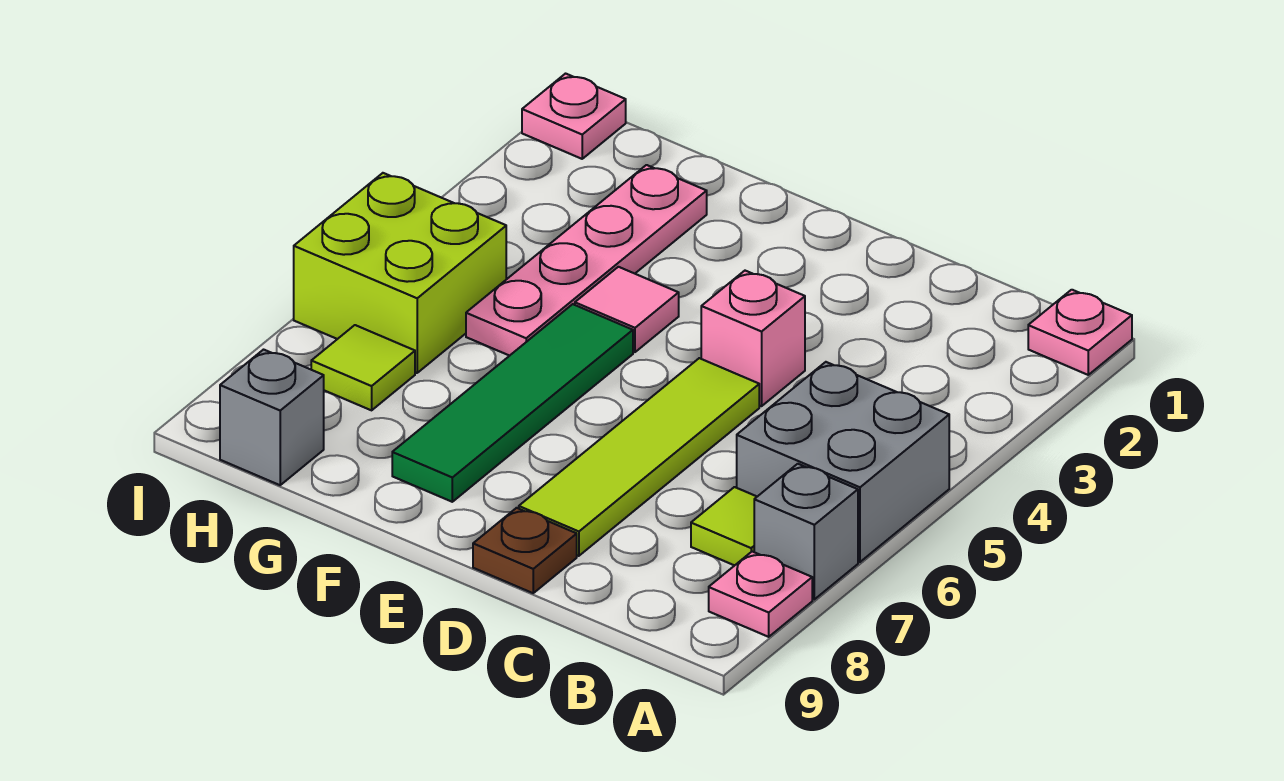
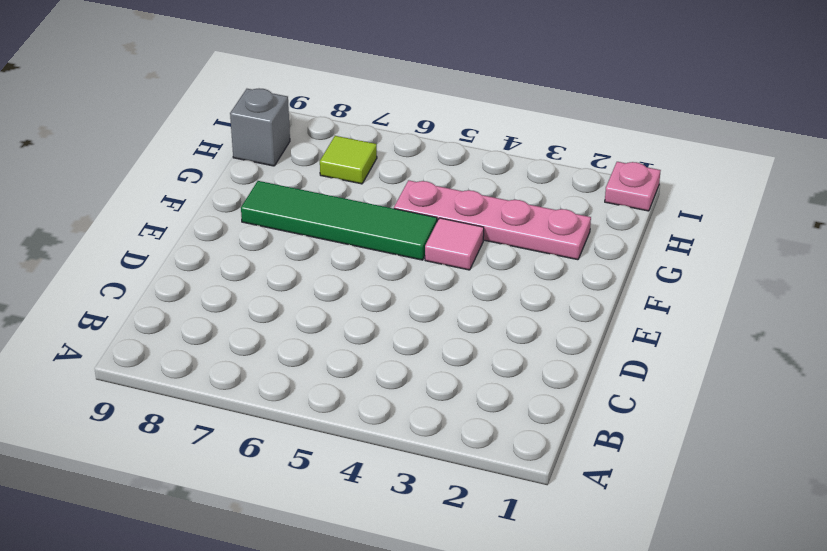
none -> pink 1x1 plate [1028,290,1132,375]
none -> grey 2x2 brick [737,362,949,562]
none -> grey 1x1 brick [754,464,858,599]

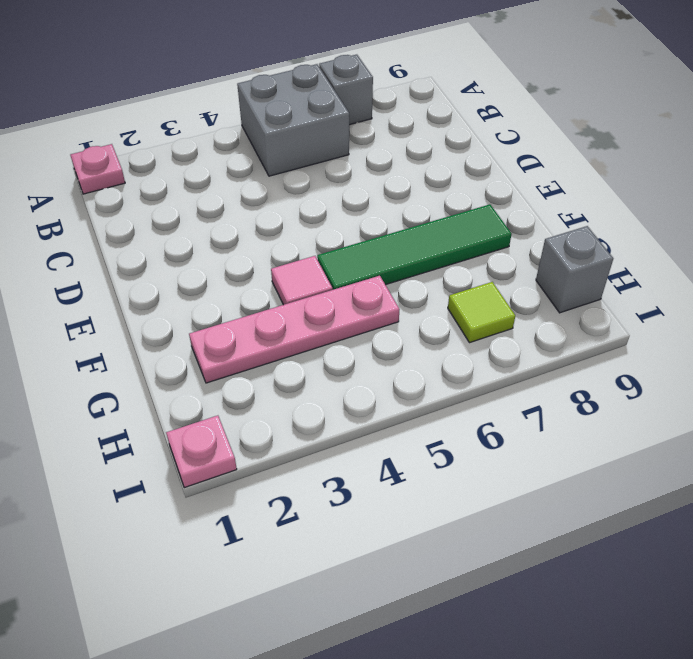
none -> pink 1x1 plate [709,552,812,637]
none -> lime 1x1 tile [691,487,757,566]
none -> pink 1x1 brick [701,271,805,406]

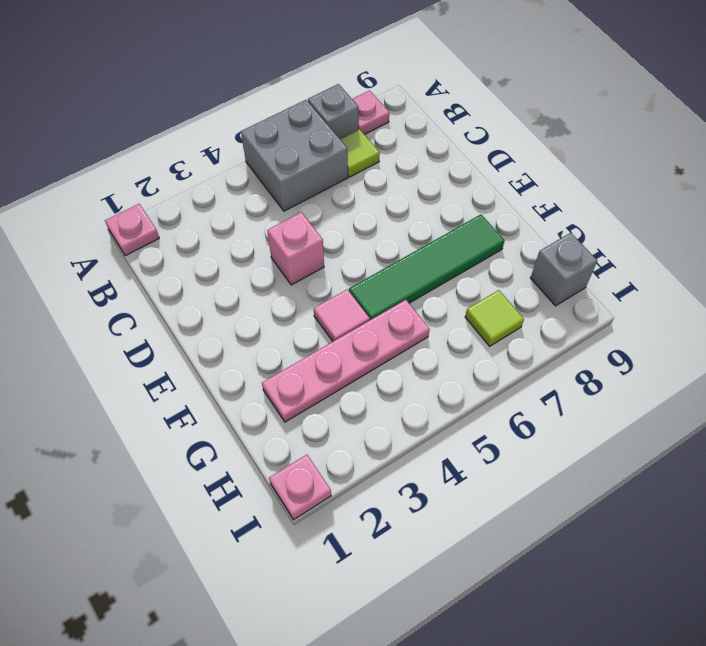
none -> lime 1x4 tile [519,358,759,556]
none -> brown 1x1 plate [473,508,577,593]
none -> lime 2x2 brick [294,173,506,373]

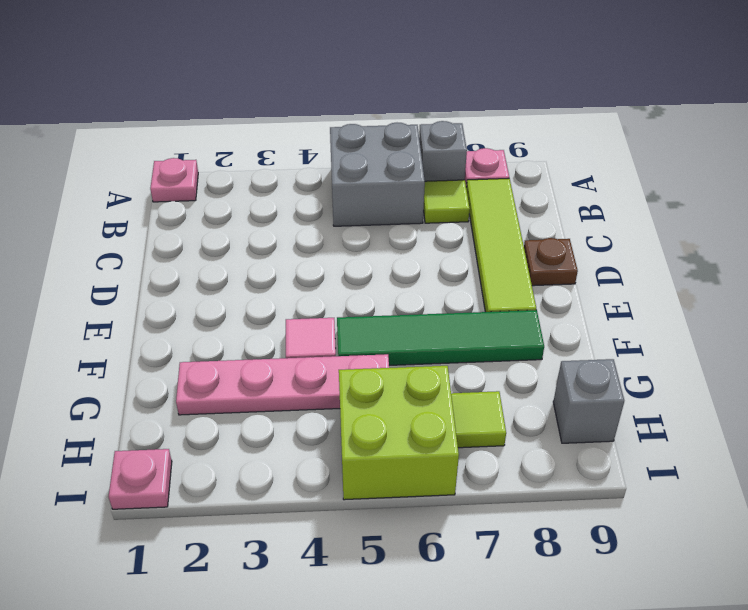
lime 1x4 tile [466,178,536,312] -> lime 1x4 tile turned to [519,358,759,556]
none -> pink 1x1 brick [701,271,805,406]

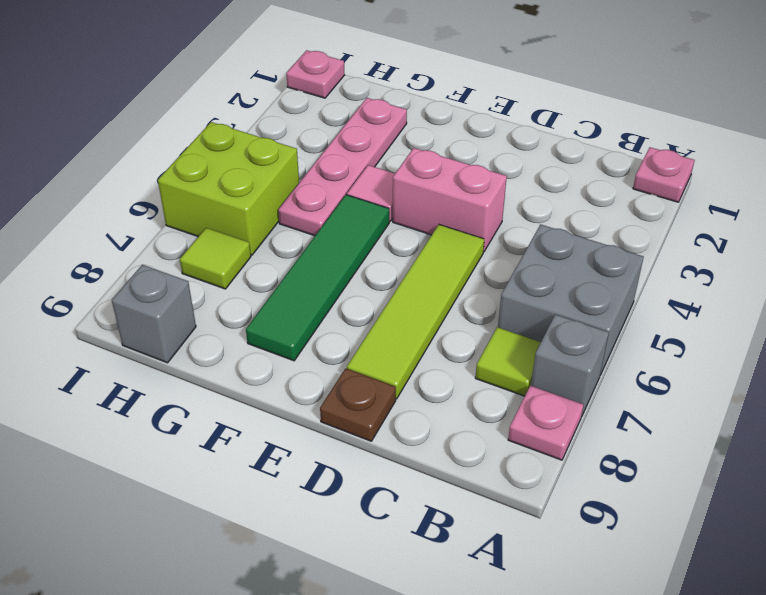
pink 1x2 brick [393,148,507,252] -> pink 1x1 brick [701,271,805,406]

